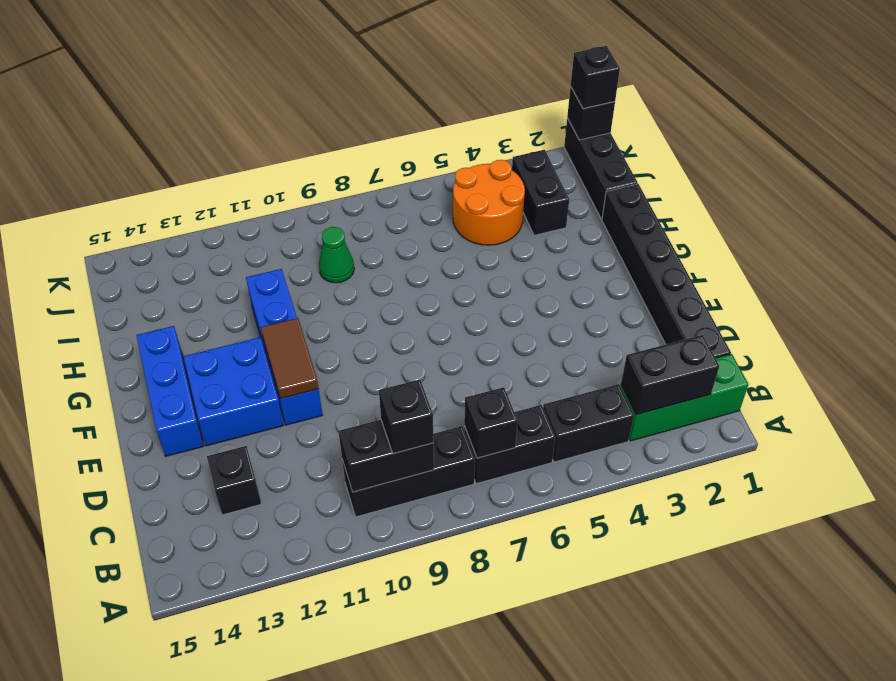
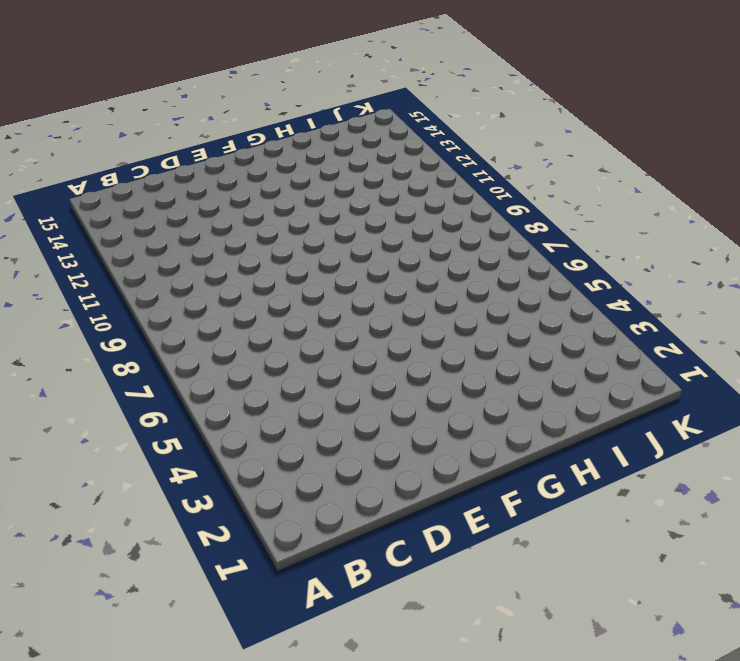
none -> green 1x3 brick [620,354,748,441]
none -> black 1x2 brick [543,384,634,462]
none -> black 1x2 brick [464,405,555,484]

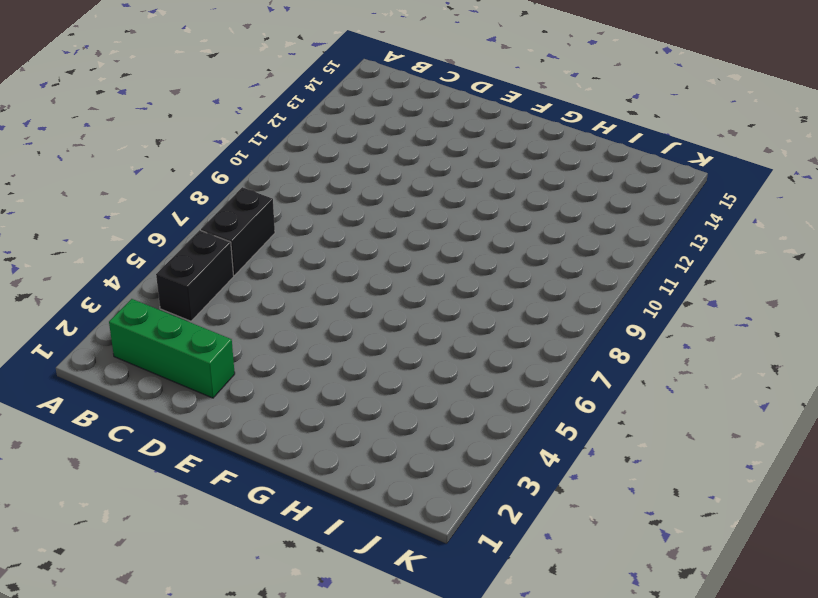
green 1x3 brick [109,299,235,398] -> green 1x3 brick turned to [620,354,748,441]
none -> black 1x3 brick [342,426,475,517]
none -> black 1x6 brick [602,184,731,358]
none -> black 1x1 brick [207,446,261,515]

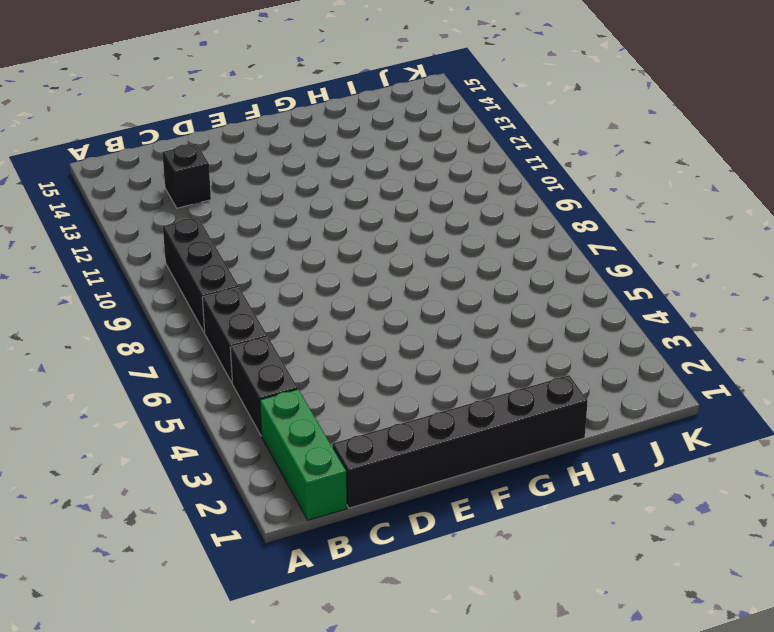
none -> blue 1x4 brick [246,269,322,425]
none -> blue 2x2 brick [183,337,283,446]
none -> blue 1x3 brick [136,326,204,456]

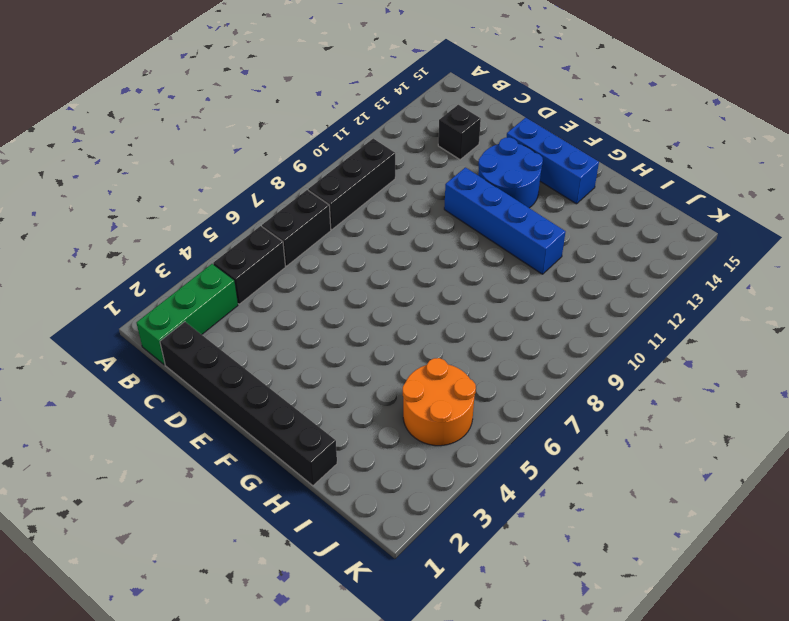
blue 2x2 round brick [478,137,543,208] -> blue 2x2 brick [183,337,283,446]
none -> black 1x3 brick [564,118,638,219]
none -> black 1x2 brick [512,150,569,235]
none -> green 1x1 cone [319,227,354,283]

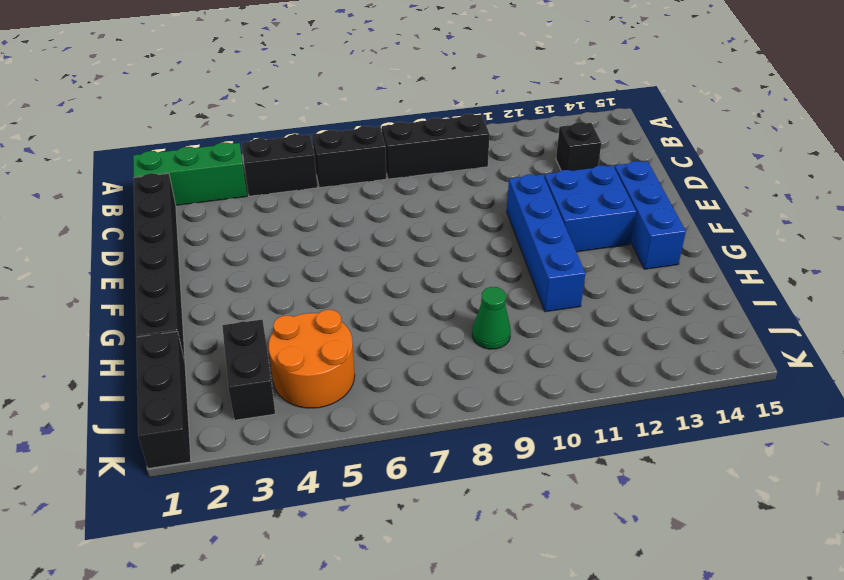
none -> black 1x2 brick [621,335,719,415]
none -> black 1x1 brick [464,387,518,458]
none -> black 1x2 brick [338,420,434,492]

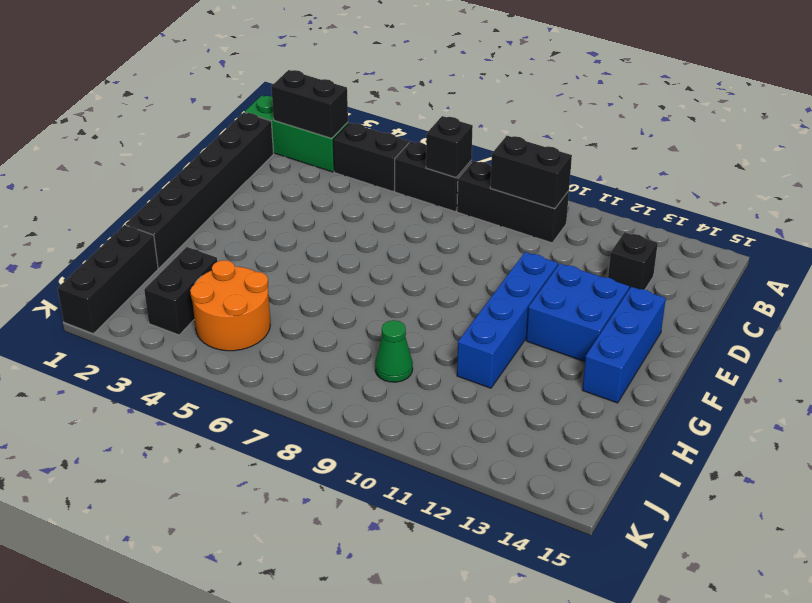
none -> brown 1x2 tile [261,318,319,399]
none -> black 1x1 brick [567,87,615,140]
none -> black 1x1 brick [379,379,433,454]

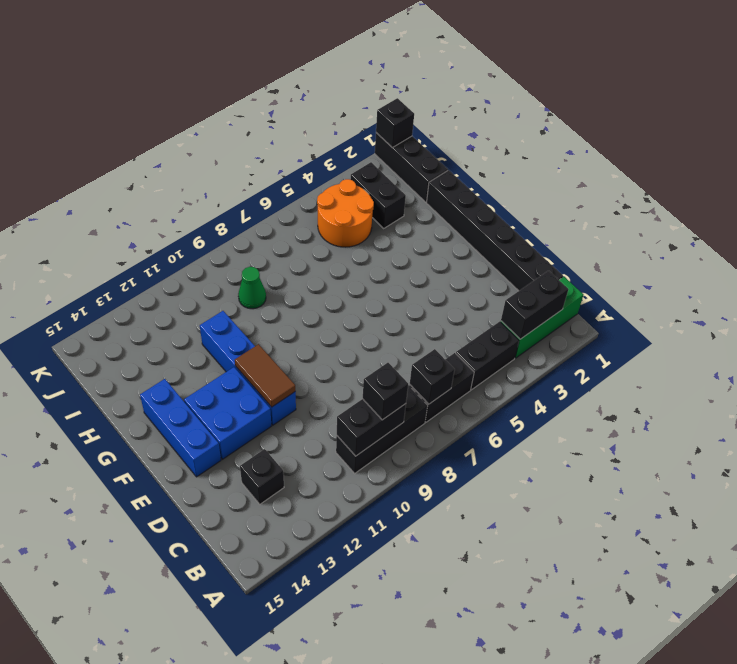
none -> black 1x1 brick [571,46,620,109]

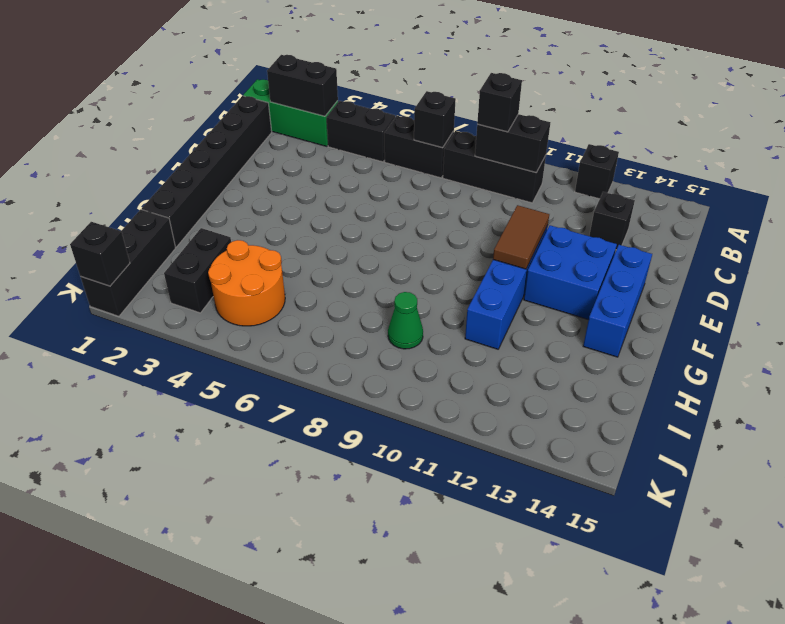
black 1x1 brick [575,144,619,199] -> black 1x1 brick moved to [571,46,620,109]

